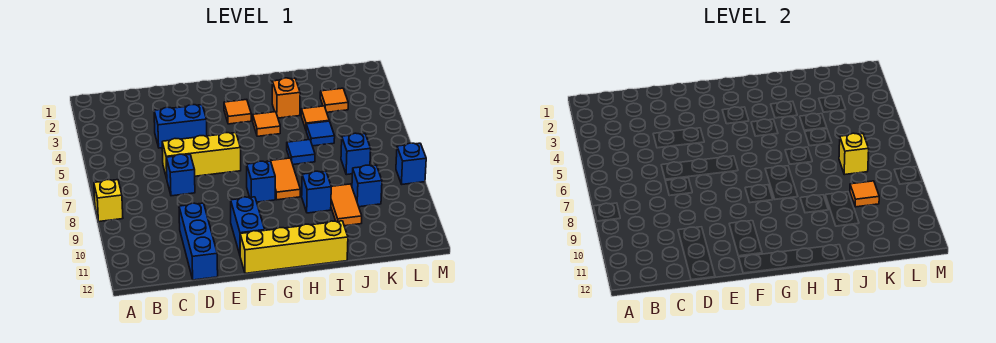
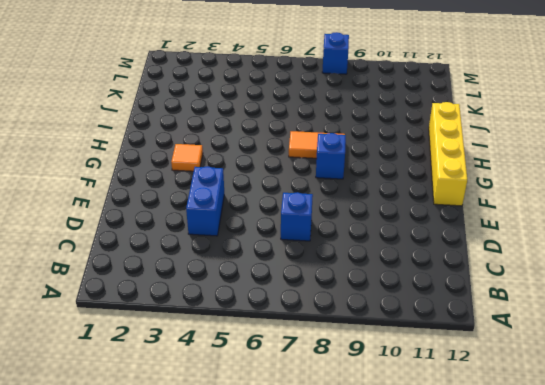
none -> yellow 1x1 brick [94,180,123,222]
none -> yellow 1x3 brick [162,133,241,178]
none -> blue 1x3 brick [179,203,218,280]

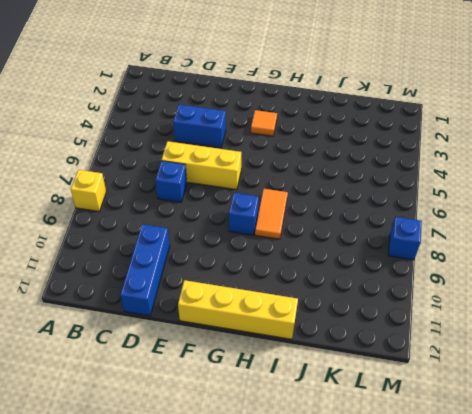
none -> blue 1x2 brick [231,197,265,254]
none -> orange 1x1 tile [253,112,280,136]
none -> orange 1x1 brick [272,78,300,118]

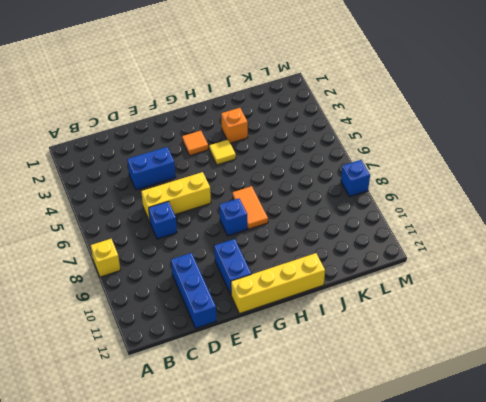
yellow 1x1 tile [210,140,236,165] -> orange 1x1 tile [253,112,280,136]
none -> blue 1x1 tile [287,140,315,165]
none -> blue 1x1 brick [302,171,331,213]
none -> orange 1x1 tile [301,106,329,129]

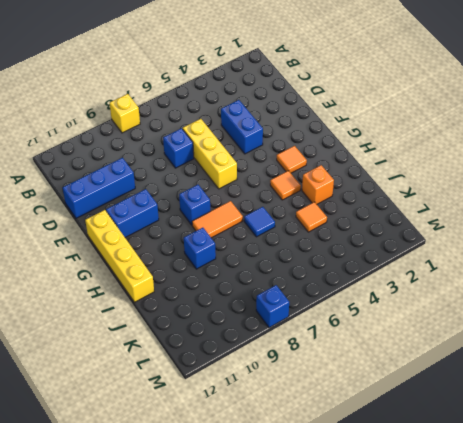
none -> blue 1x1 tile [306,121,335,146]
none -> orange 1x2 tile [331,184,362,226]
none -> orange 1x1 tile [320,88,348,112]

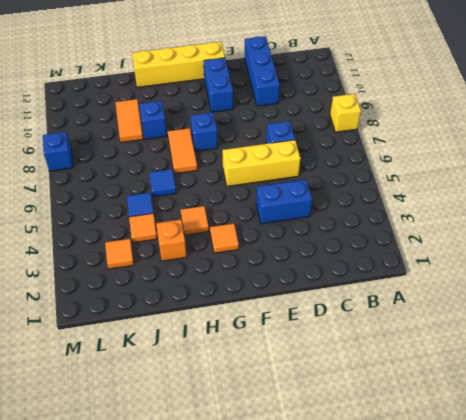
none -> blue 1x1 brick [341,133,371,175]
none -> blue 1x1 brick [352,165,382,207]
none -> yellow 1x1 brick [839,133,869,175]

